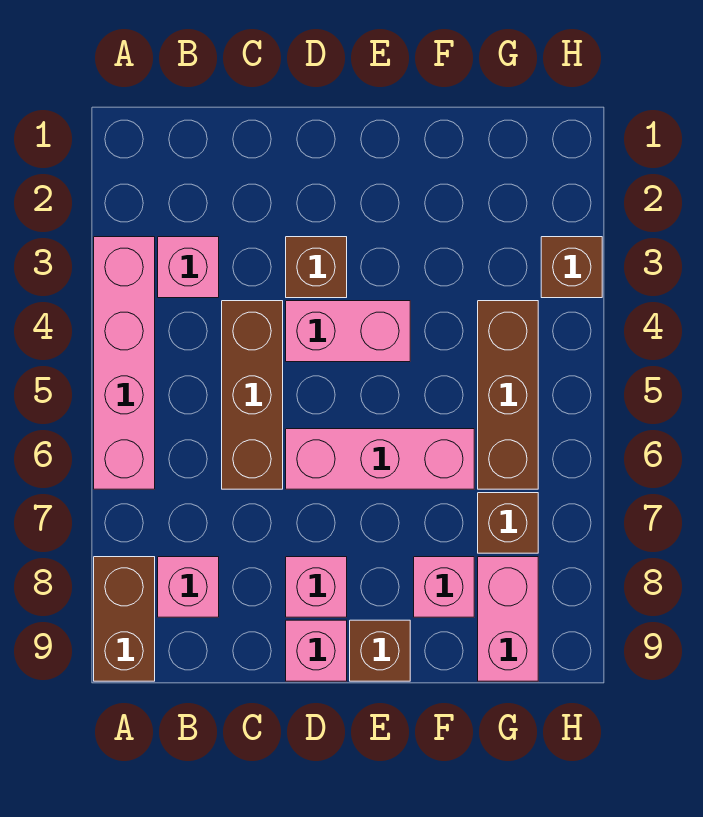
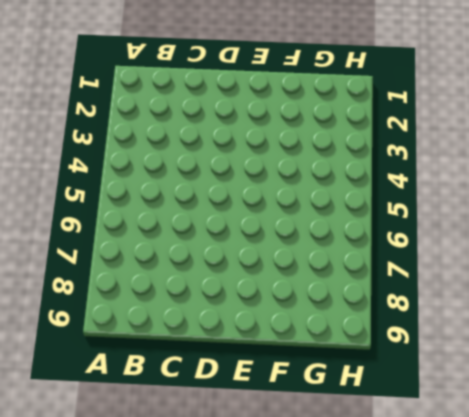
none -> pink 1x4 brick [94,237,155,489]
none -> brown 1x2 brick [94,557,155,681]
none -> pink 1x1 brick [158,237,219,298]

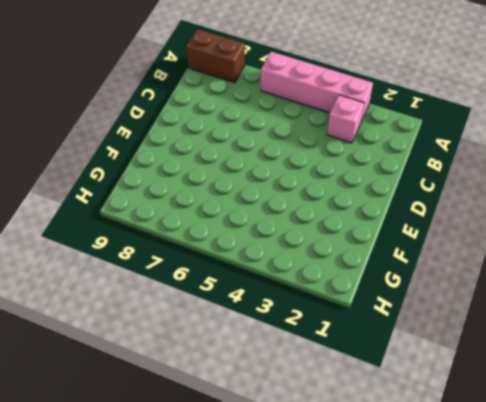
none -> pink 1x1 brick [158,557,219,617]
none -> brown 1x3 brick [222,301,283,489]
none -> brown 1x1 brick [286,237,347,298]

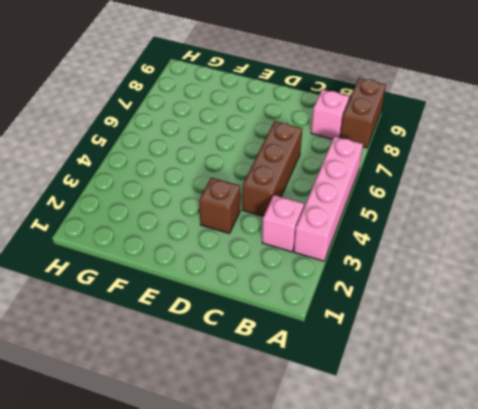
none -> pink 1x2 brick [286,301,410,362]
none -> pink 1x3 brick [286,429,474,489]
none -> pink 1x1 brick [286,557,347,617]

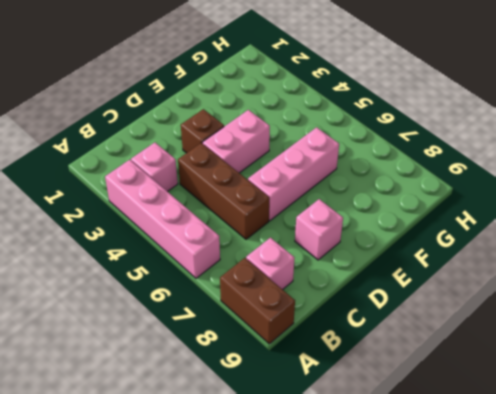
none -> pink 1x1 brick [286,620,347,681]
none -> brown 1x1 brick [350,620,410,681]
none -> pink 1x1 brick [414,557,474,617]

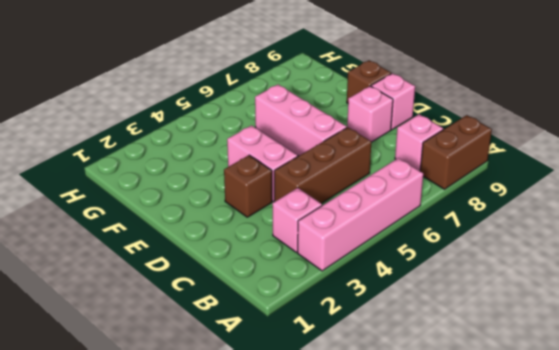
none -> pink 1x1 brick [414,557,474,617]
none -> brown 1x3 brick [478,301,538,489]
none -> brown 1x1 brick [478,493,538,553]

